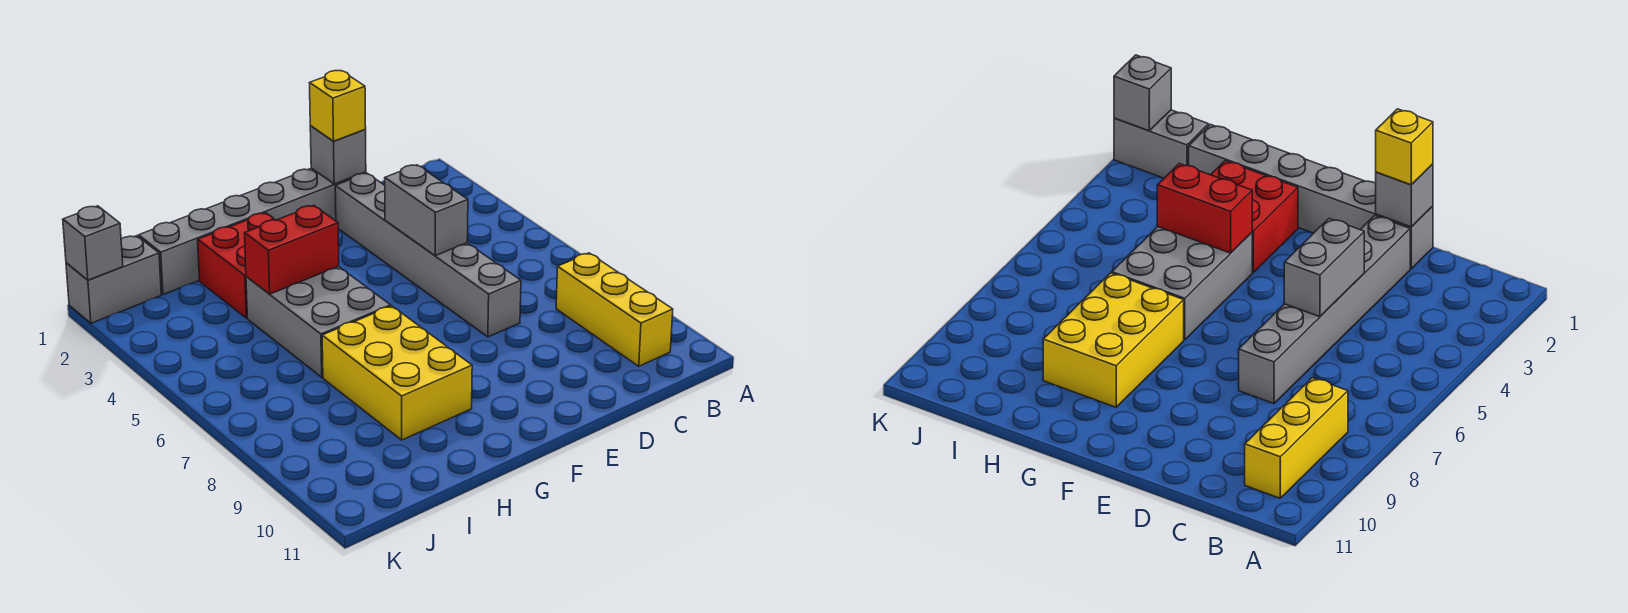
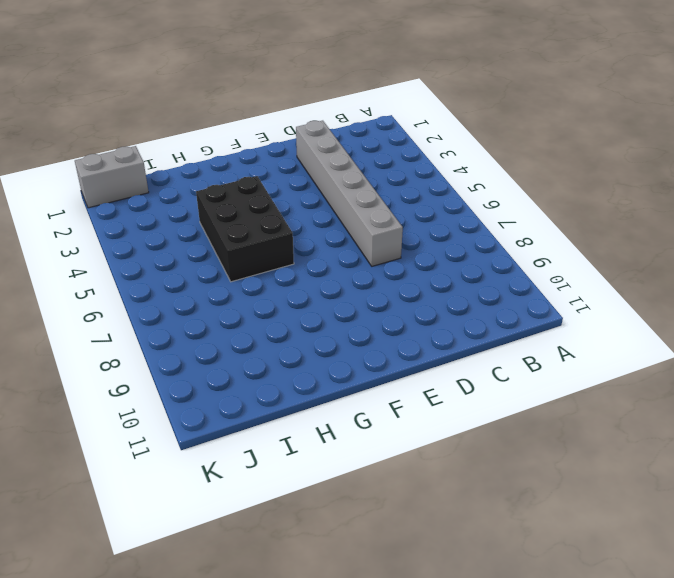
black 2x3 brick [196,176,294,282] -> grey 2x3 brick [246,266,391,377]
none -> yellow 1x3 brick [556,253,673,366]
none -> grey 1x6 brick [139,168,366,295]
none -> red 2x2 brick [198,213,275,318]

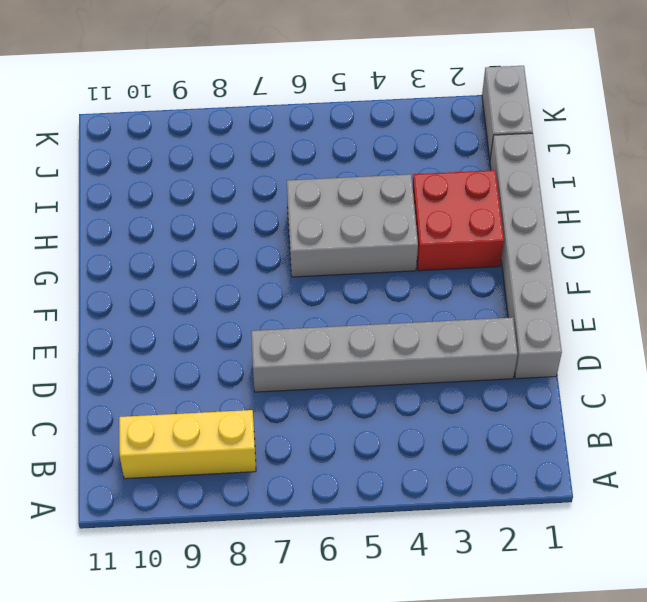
none -> yellow 2x3 brick [322,306,472,440]
none -> grey 1x1 brick [310,126,366,184]
none -> grey 1x2 brick [385,165,468,256]

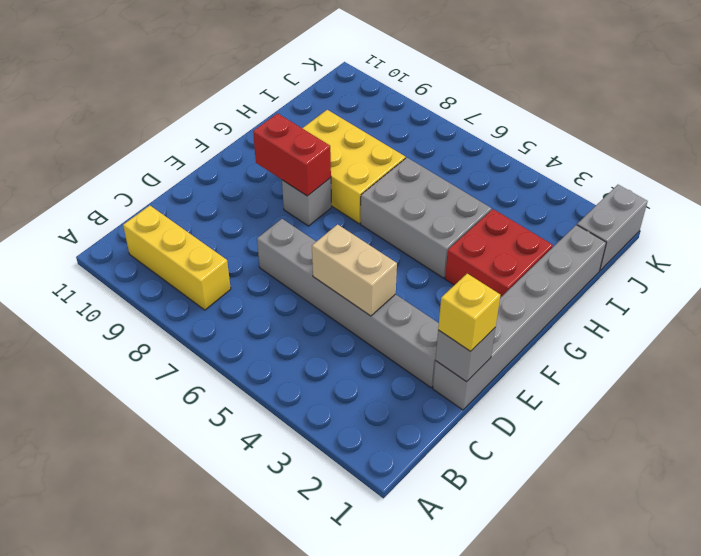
tan 1x2 brick [312,224,397,316] -> grey 1x2 brick [385,165,468,256]
grey 1x1 brick [282,178,331,226] -> grey 1x1 brick moved to [63,206,123,280]
red 1x2 brick [253,113,331,196] -> red 1x2 brick turned to [244,205,339,294]

